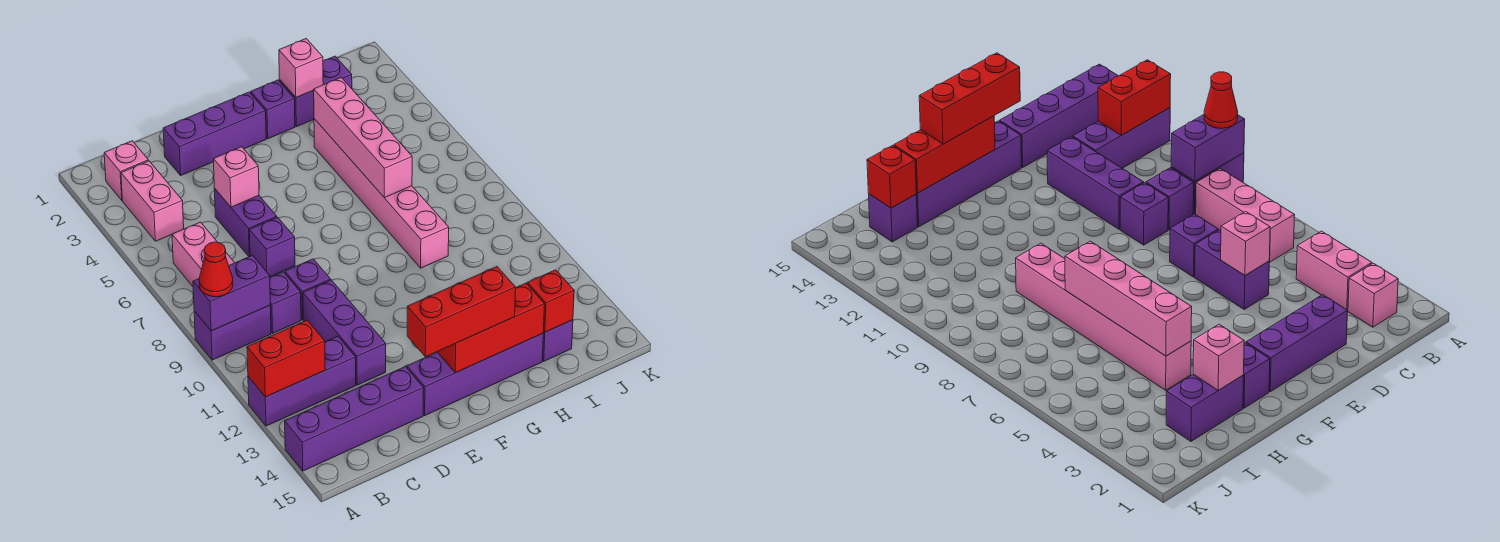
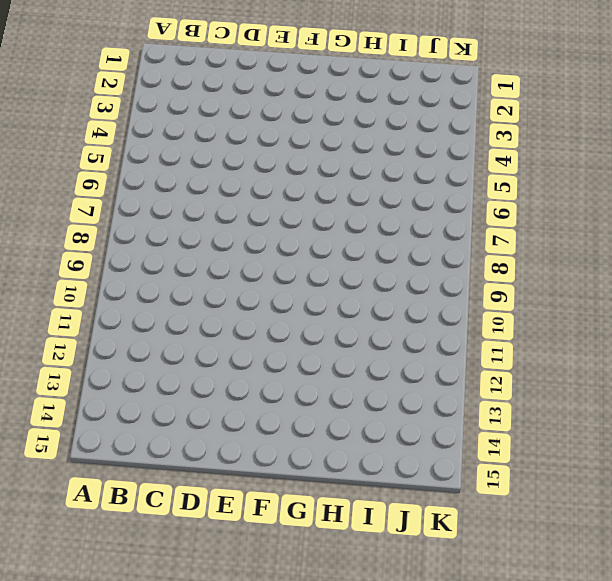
none -> purple 1x2 brick [194,306,271,360]
none -> purple 1x3 brick [248,336,356,426]
none -> purple 1x4 brick [285,367,424,471]

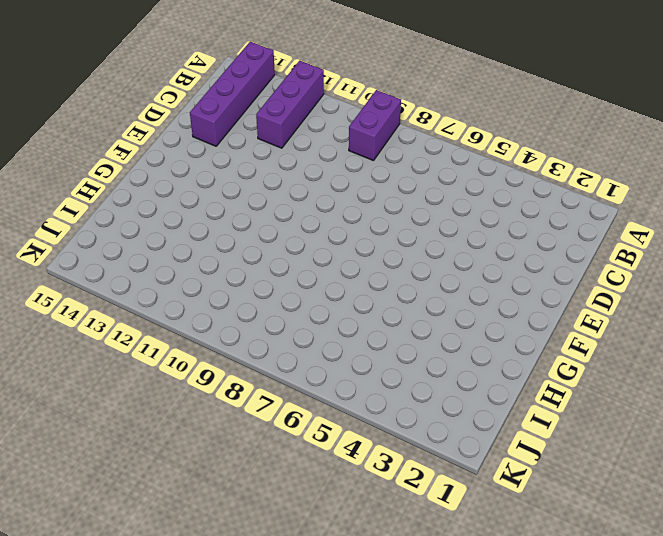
none -> pink 1x1 brick [104,141,148,200]
none -> pink 1x2 brick [121,161,184,241]
none -> pink 1x3 brick [172,222,235,286]

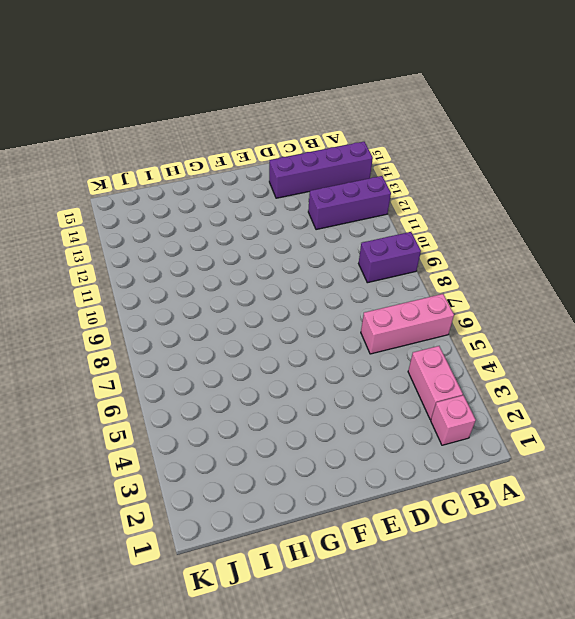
pink 1x3 brick [361,294,454,354] -> pink 1x3 brick turned to [172,222,235,286]
none -> purple 1x1 brick [270,272,301,333]
none -> purple 1x3 brick [163,92,266,175]
none -> purple 1x2 brick [214,188,277,257]

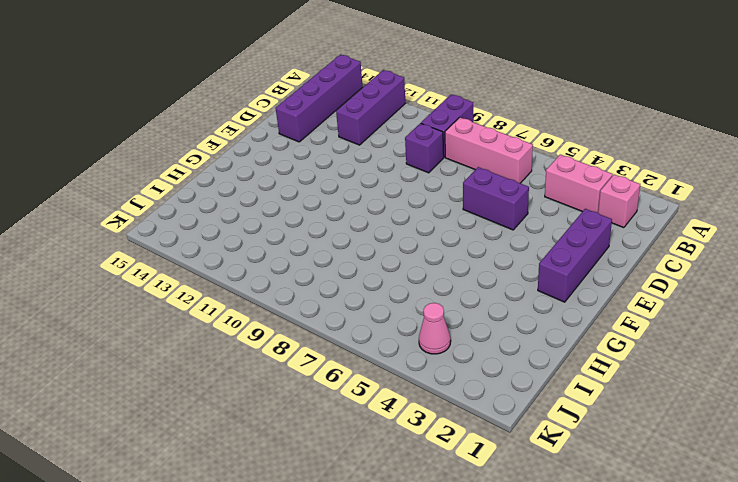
pink 1x1 cone [419,303,451,354] -> none
none -> purple 1x1 brick [249,217,295,277]
none -> purple 1x1 brick [285,259,331,320]
none -> purple 1x3 brick [303,280,386,385]

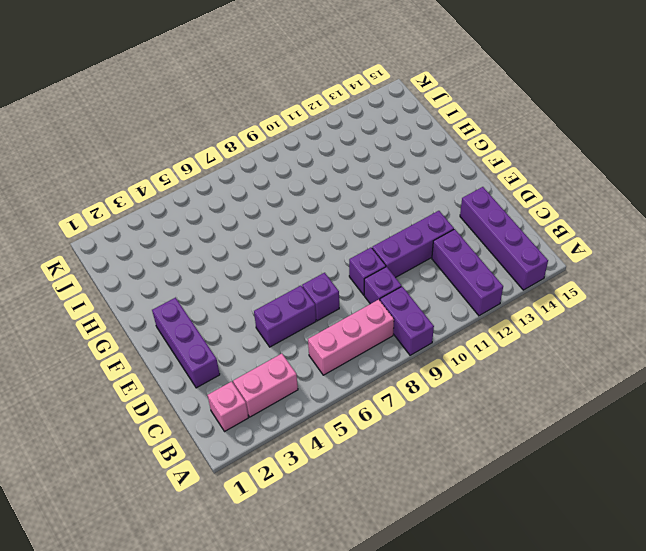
none -> purple 1x4 brick [407,334,543,415]
none -> purple 1x1 brick [251,80,295,139]
none -> purple 1x2 brick [279,56,352,127]

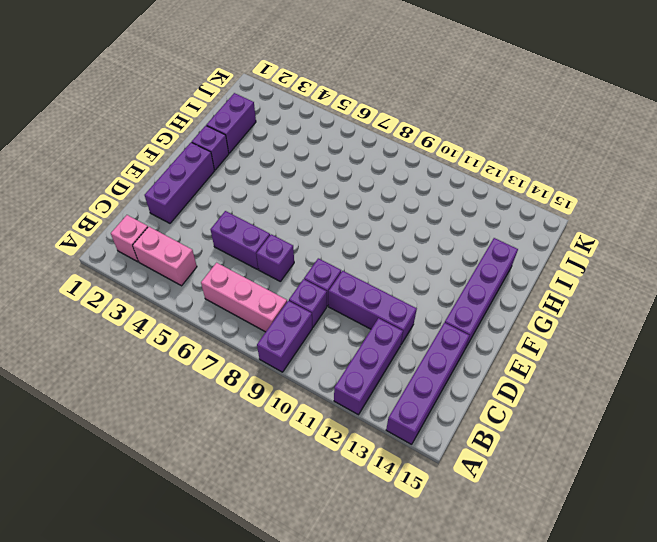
none -> pink 1x6 brick [314,119,449,268]
none -> purple 1x1 brick [542,320,573,361]
none -> purple 1x2 brick [193,256,270,331]

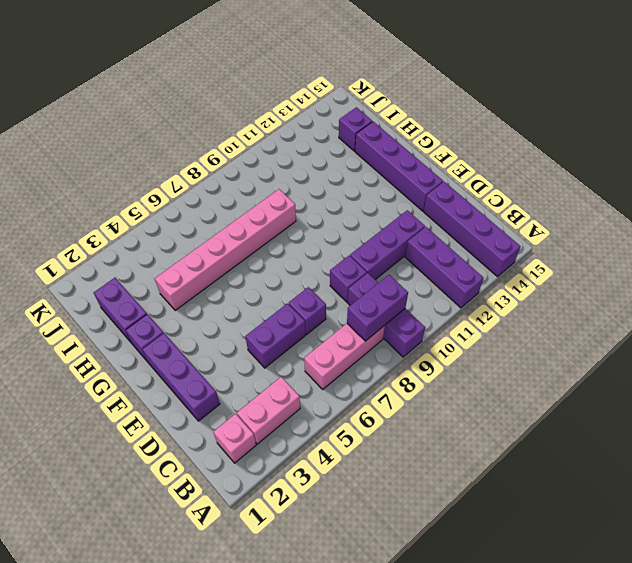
purple 1x2 brick [347,275,408,341] -> purple 1x2 brick turned to [193,256,270,331]
none -> red 1x2 brick [247,320,325,397]
none -> pink 1x1 brick [213,147,259,207]
none -> red 1x3 brick [437,283,545,373]

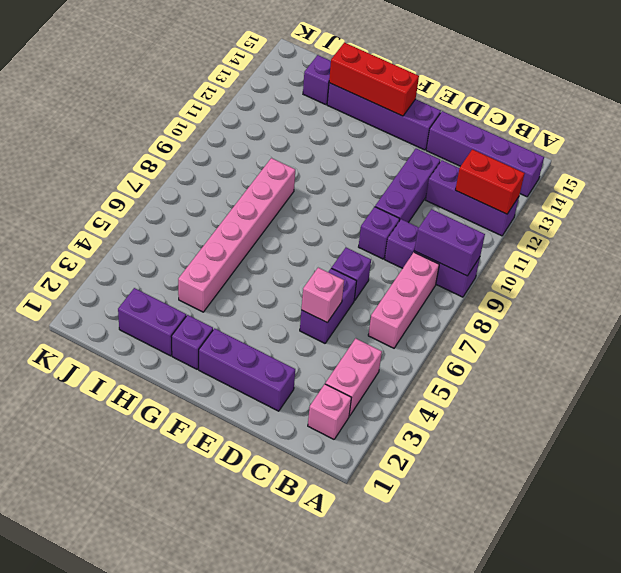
none -> pink 1x1 brick [279,39,323,97]
none -> pink 1x4 brick [313,78,412,198]
none -> red 1x1 brick [527,270,574,332]

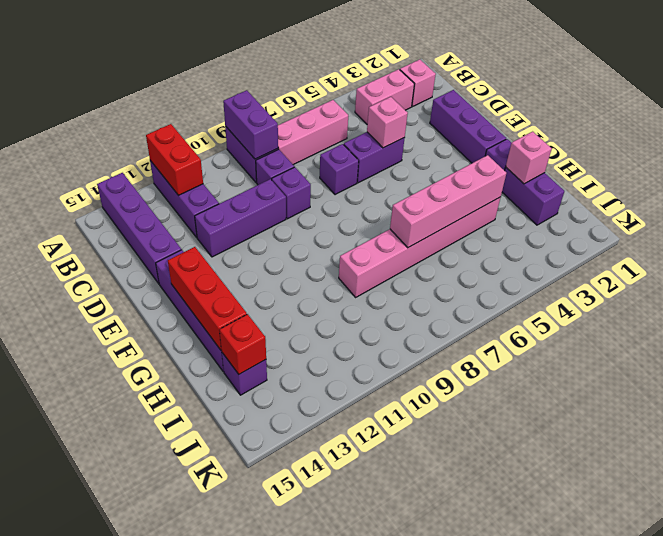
none -> red 1x1 cone [199,242,233,297]
none -> red 1x3 brick [407,267,516,357]

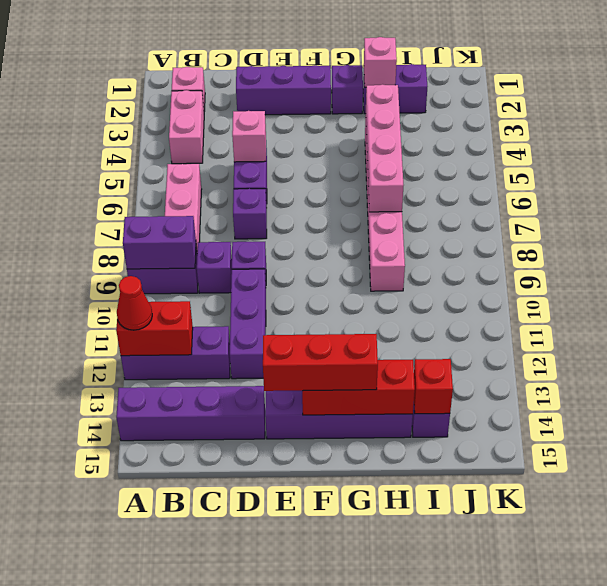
red 1x1 cone [117,276,152,330] -> red 1x1 cone moved to [199,242,233,297]

